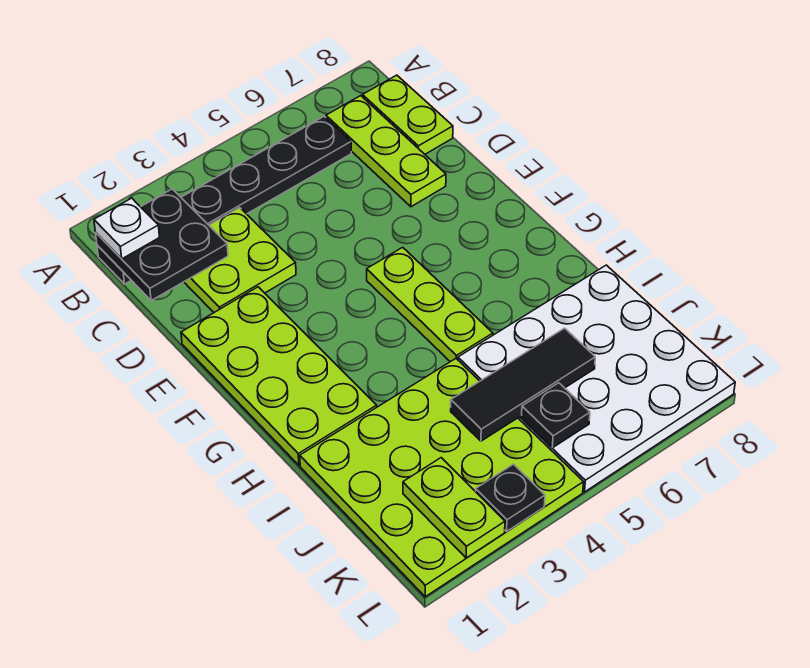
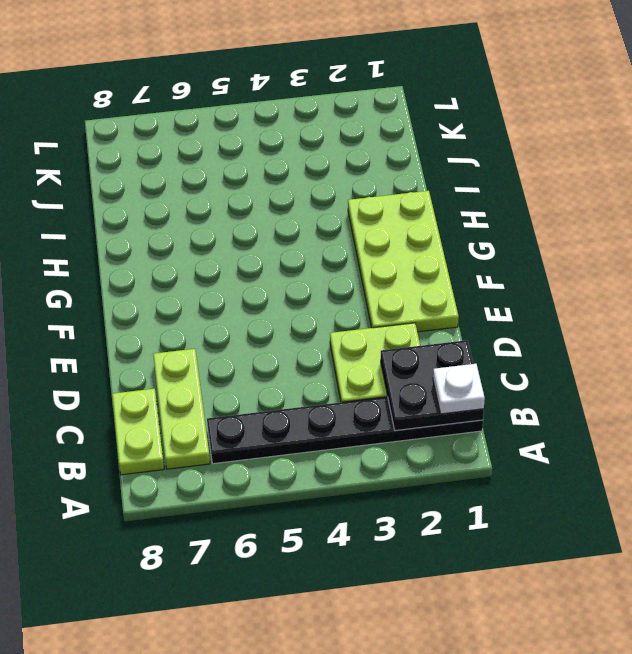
none -> lime 1x3 plate [367,247,493,362]
none -> lime 4x4 plate [300,359,584,597]
none -> white 4x4 plate [458,265,735,492]

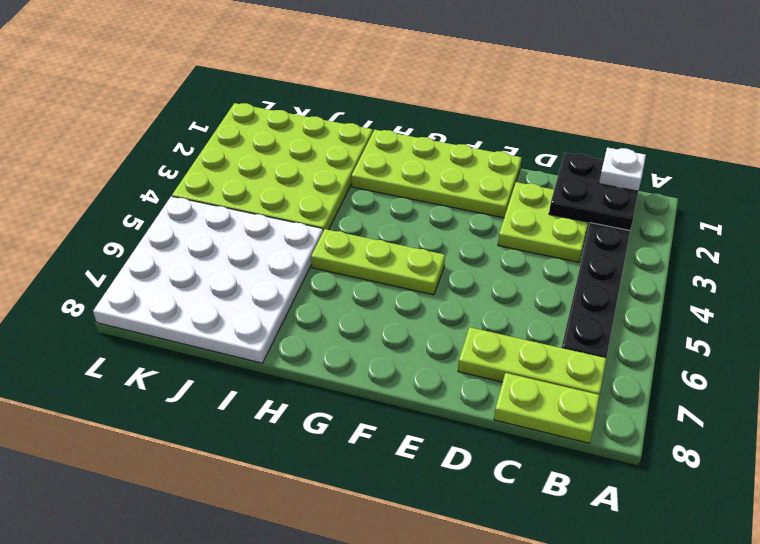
none -> black 1x3 tile [451,328,595,441]
none -> lime 1x2 plate [403,458,505,558]
none -> black 1x1 plate [521,383,590,448]

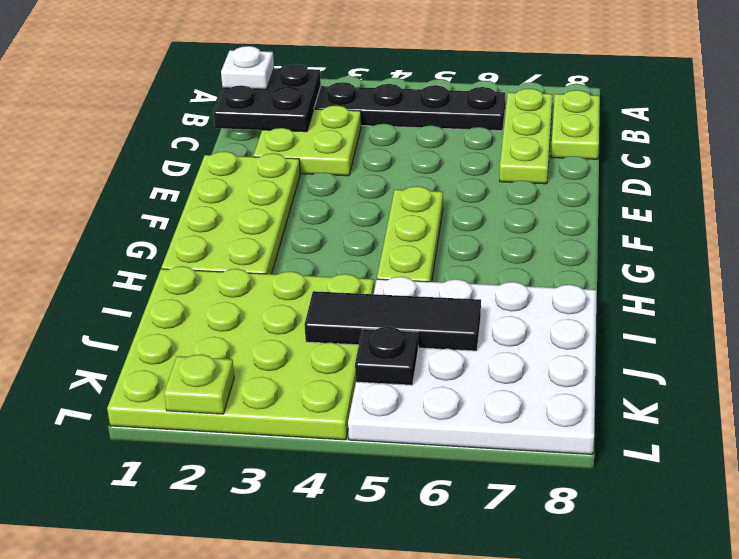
lime 1x1 plate [164,354,234,414] -> lime 1x2 plate [403,458,505,558]
none -> black 1x1 plate [475,464,545,531]

